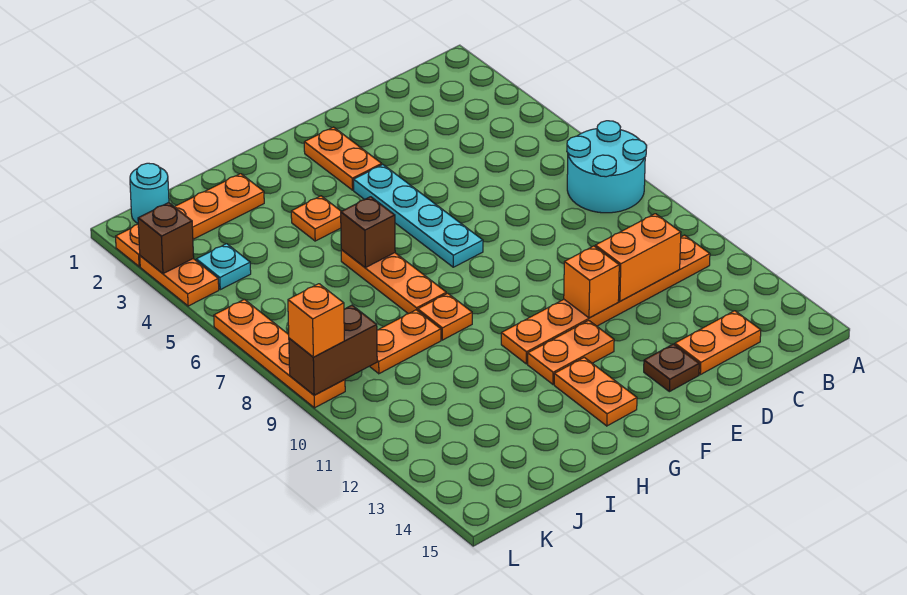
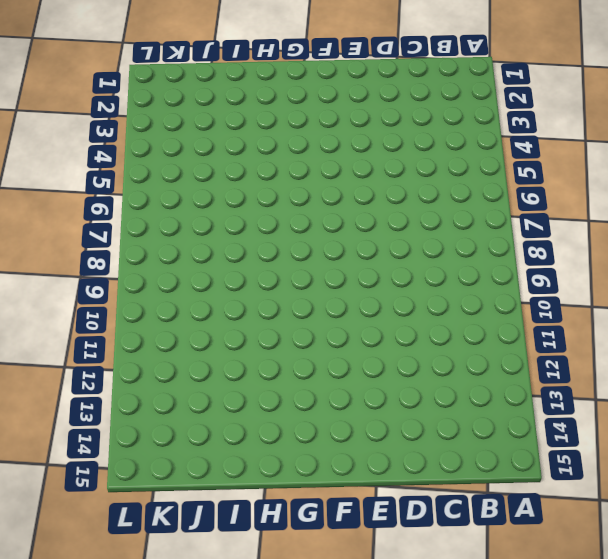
none -> cyan 2x2 round brick [567,121,647,213]
none -> orange 1x6 plate [501,235,710,364]
none -> orange 1x2 plate [675,311,761,375]

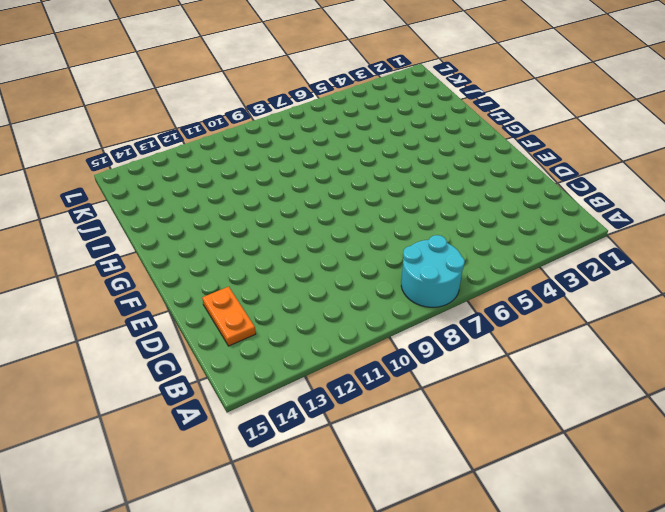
none -> orange 1x6 plate [501,235,710,364]
none -> brown 1x1 plate [644,344,699,392]
none -> orange 1x2 plate [304,127,382,190]

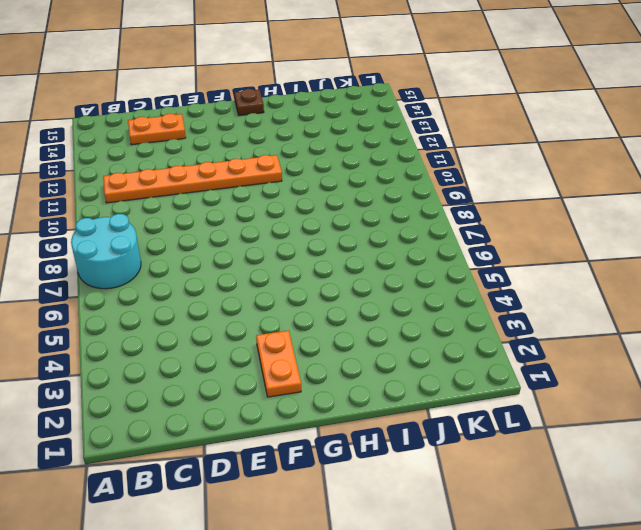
brown 1x1 plate [234,89,264,115] -> brown 1x1 plate moved to [644,344,699,392]
none -> cyan 1x4 plate [354,165,483,267]
none -> orange 1x2 plate [528,320,614,384]
none -> orange 1x2 plate [554,357,637,426]

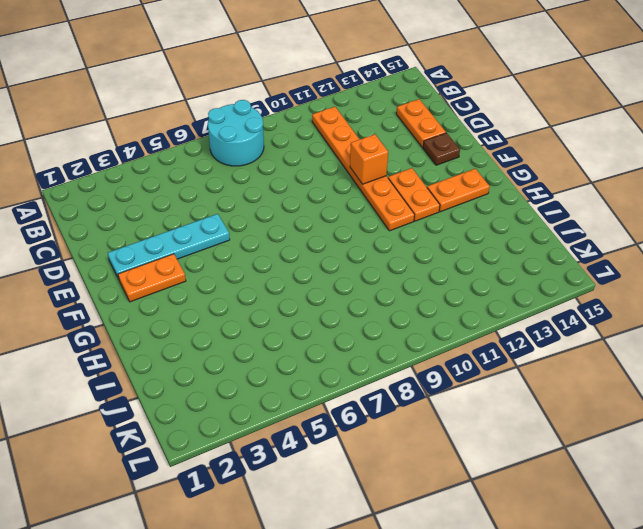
cyan 1x4 plate [108,214,230,279] -> cyan 1x4 plate moved to [354,165,483,267]
none -> orange 1x1 plate [291,196,341,241]
none -> orange 1x3 plate [341,250,446,314]
none -> orange 1x1 plate [418,293,472,340]

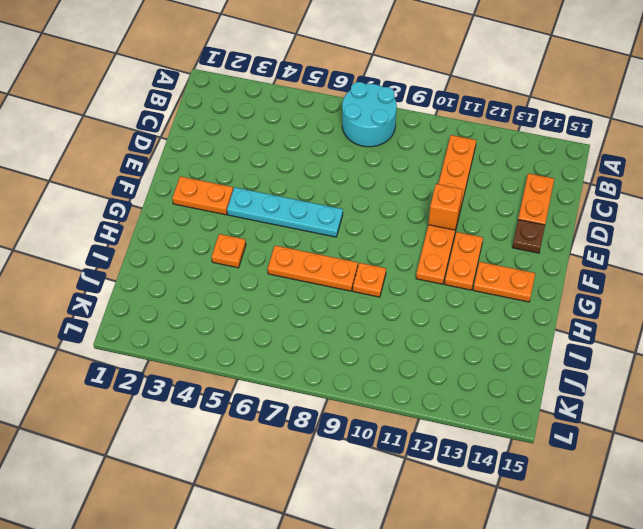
none -> orange 1x4 plate [116,174,264,267]
none -> orange 1x2 plate [370,310,441,374]
none -> cyan 1x1 round brick [130,163,169,223]

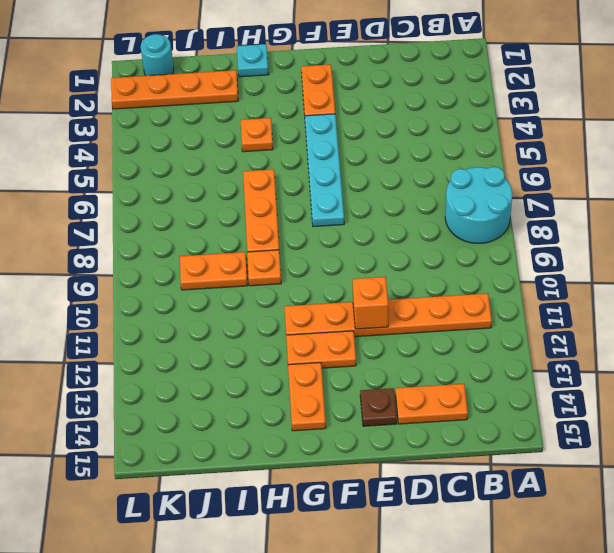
cyan 1x1 plate [237,44,269,77] -> cyan 1x1 plate moved to [196,244,251,290]
none -> orange 1x2 plate [140,256,219,306]
none -> orange 1x4 plate [214,299,345,408]
none -> orange 1x2 brick [595,214,681,301]

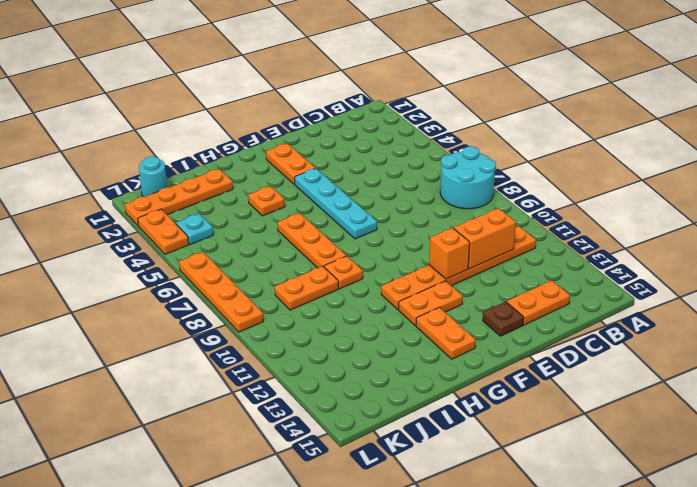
none -> brown 1x1 brick [341,197,395,268]
none -> brown 1x2 brick [289,305,377,395]
none -> brown 1x1 brick [138,203,194,274]

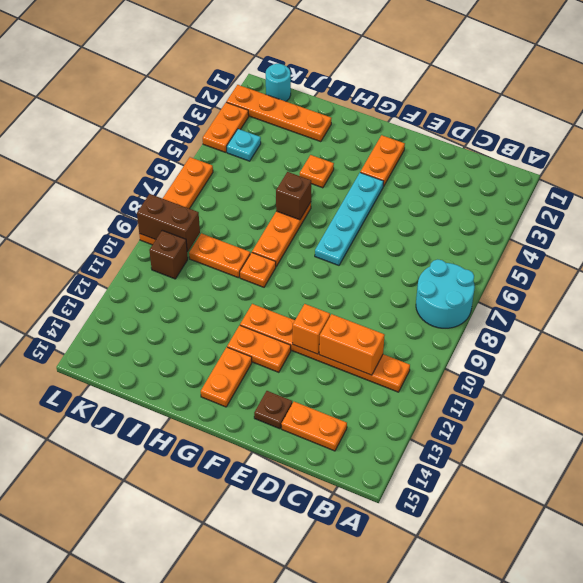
brown 1x1 brick [149,230,188,279] -> brown 1x1 brick moved to [138,203,194,274]
none -> orange 1x1 brick [288,284,344,357]

